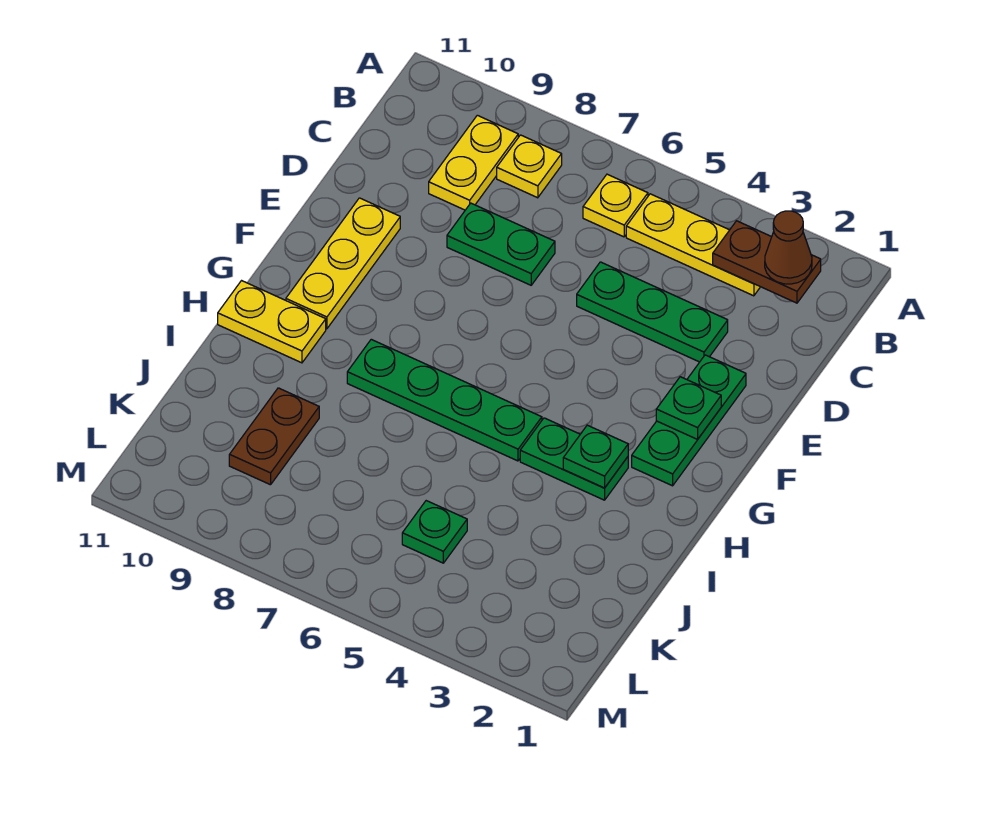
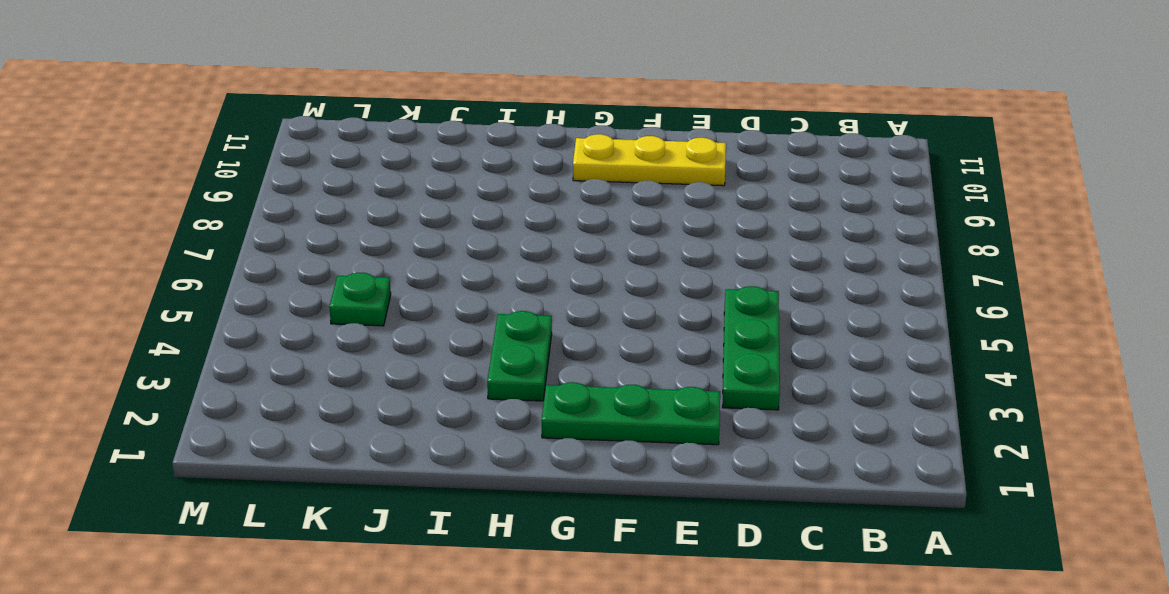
none -> yellow 1x3 plate [626,194,760,296]
none -> yellow 1x1 plate [583,174,648,237]
none -> yellow 1x1 plate [497,135,562,198]

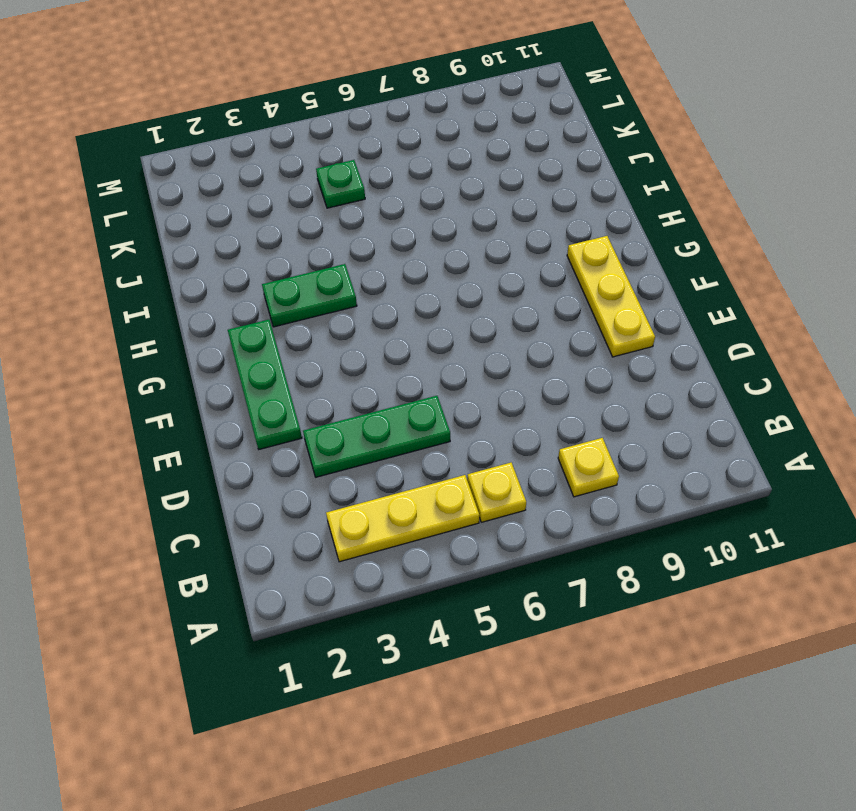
none -> yellow 1x2 plate [429,115,518,210]
none -> green 1x2 plate [447,203,555,285]
none -> green 1x4 plate [347,339,542,461]

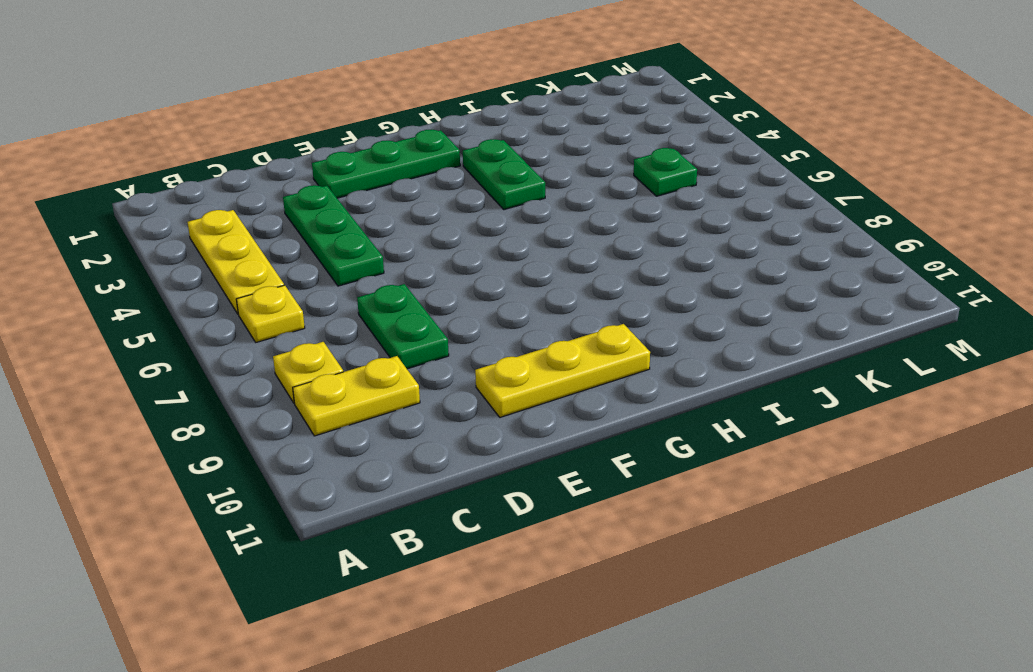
none -> green 1x4 plate [347,339,542,461]
none -> yellow 1x2 plate [218,281,326,363]
none -> brown 1x2 plate [229,388,319,485]

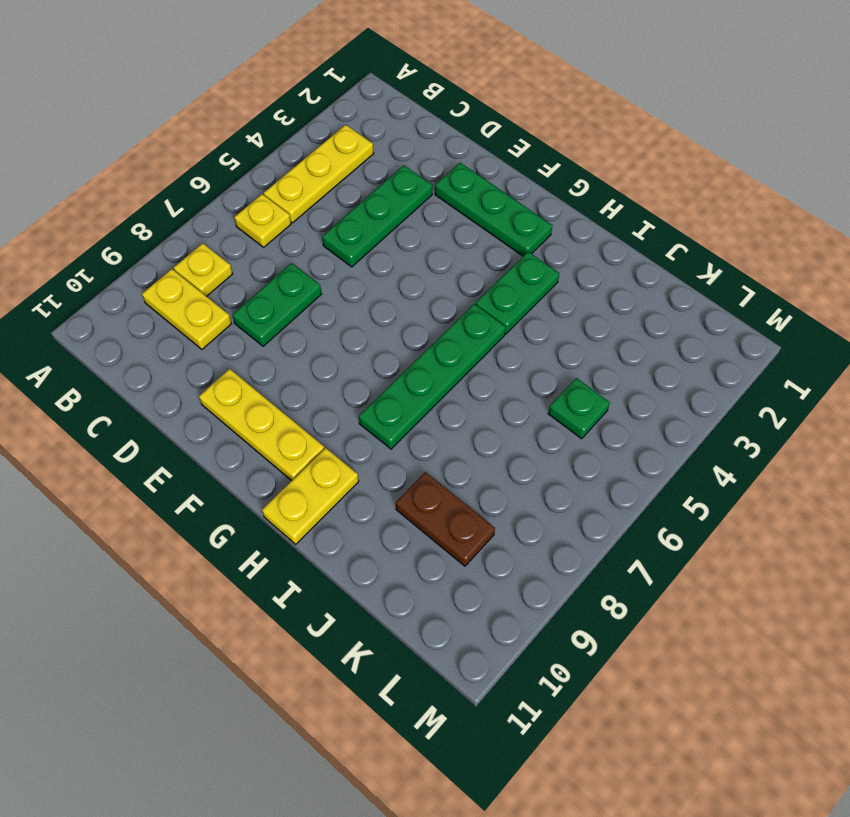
none -> brown 1x2 plate [713,221,821,303]
none -> green 1x1 plate [656,377,721,439]
none -> green 1x1 plate [563,425,628,488]

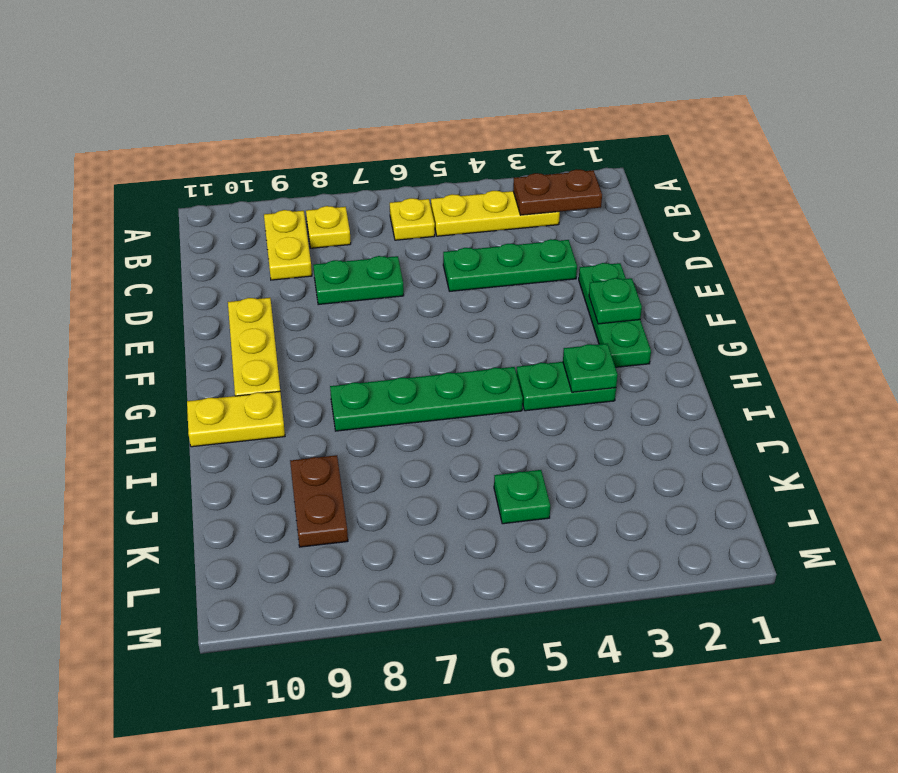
none -> brown 1x1 cone [765,211,812,284]

